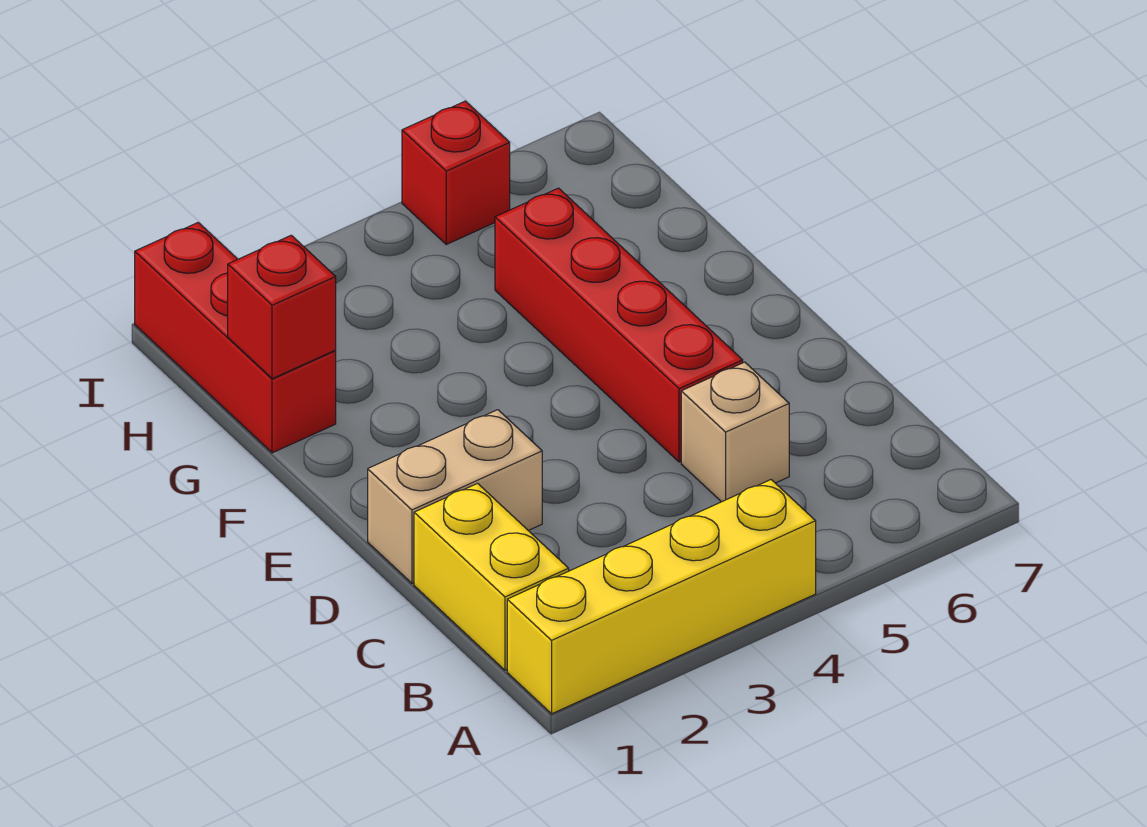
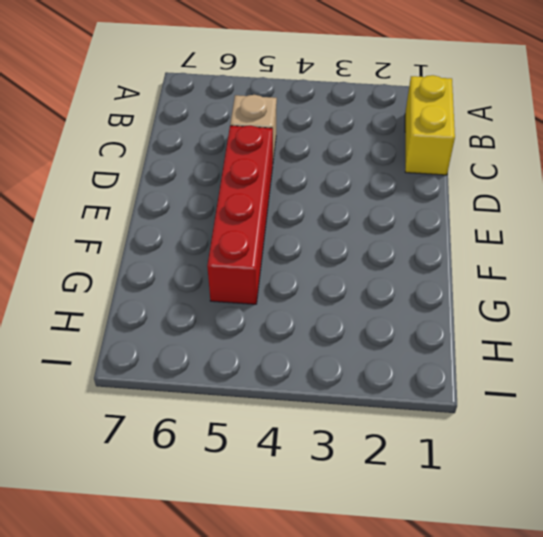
none -> yellow 1x4 brick [507,480,816,714]
none -> tan 1x2 brick [368,410,542,583]

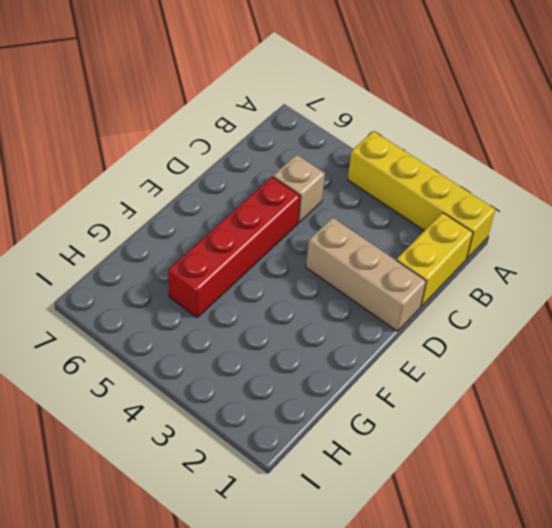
tan 1x3 brick [306,218,426,331] -> tan 1x2 brick [368,410,542,583]
none -> red 1x3 brick [135,223,336,453]
none -> red 1x1 brick [402,101,510,244]

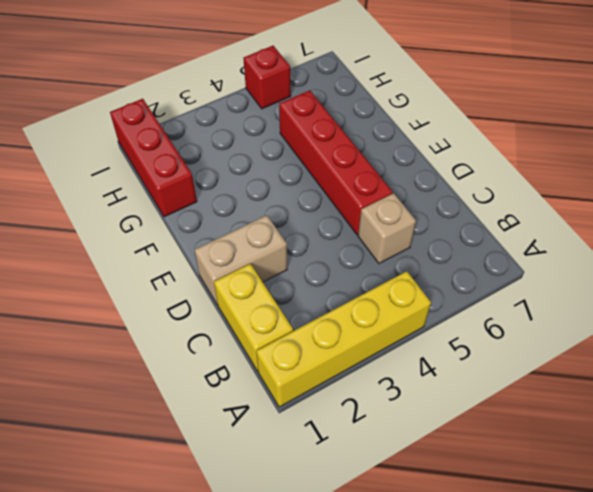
none -> red 1x1 brick [228,235,336,379]

